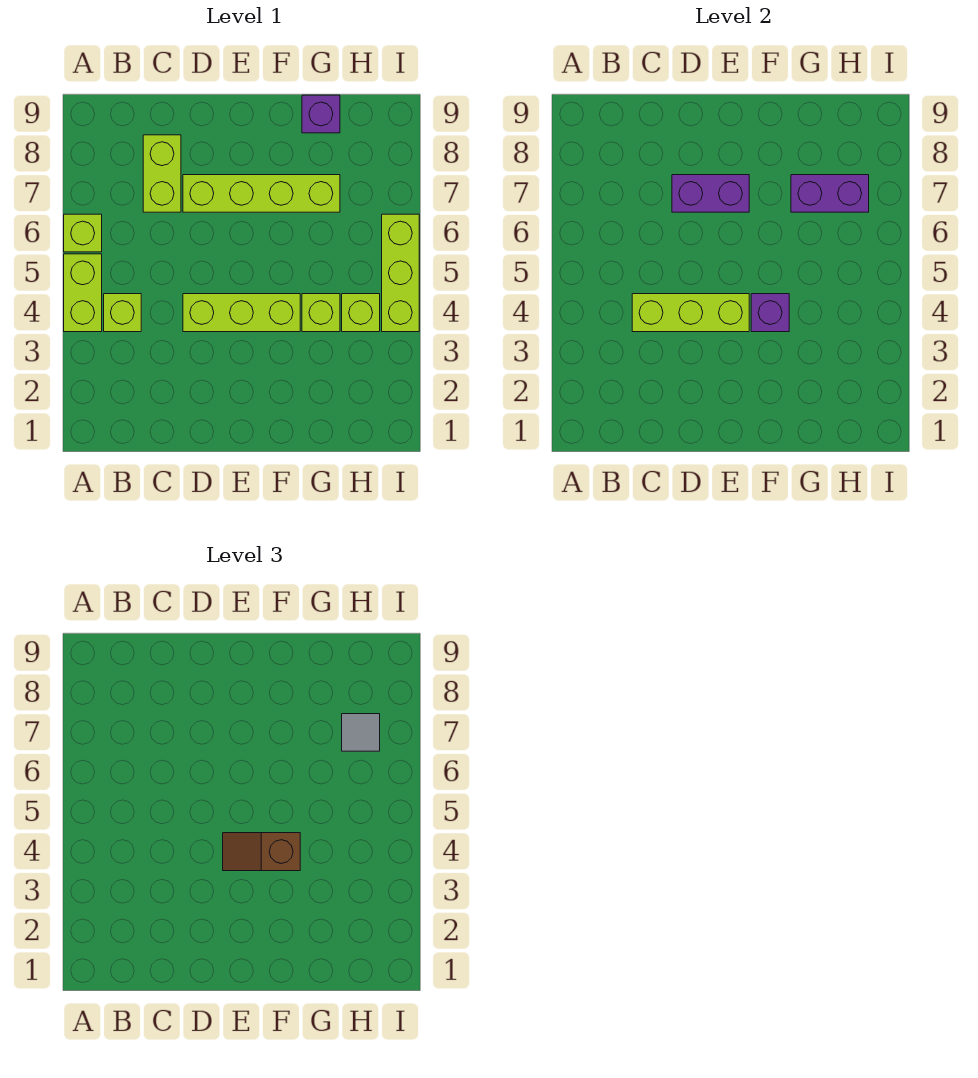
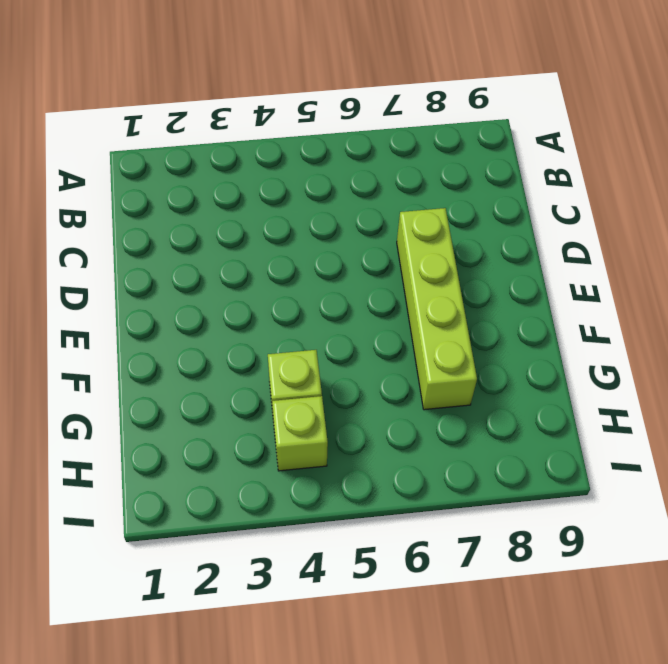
none -> lime 1x2 brick [64,254,102,332]
none -> lime 1x1 brick [64,214,102,252]
none -> lime 1x1 brick [104,294,141,332]

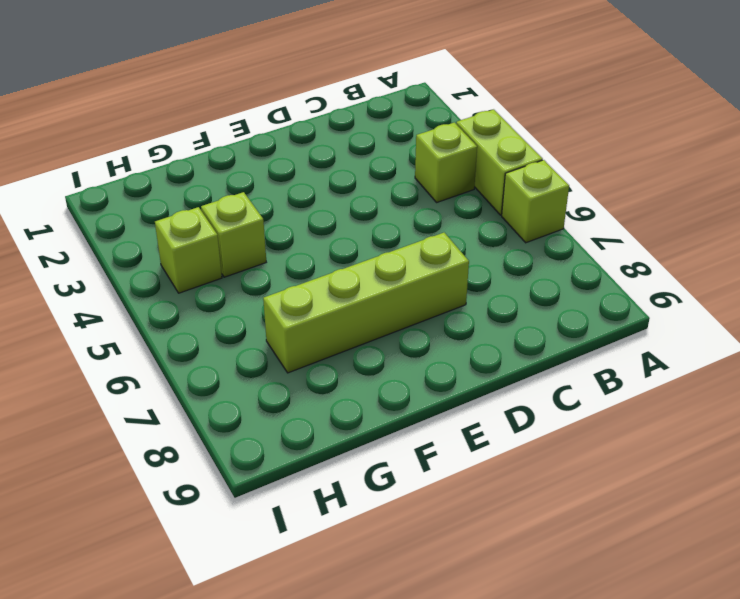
none -> lime 1x2 brick [143,135,181,212]
none -> lime 1x3 brick [183,294,300,332]
none -> purple 1x1 brick [302,95,340,133]

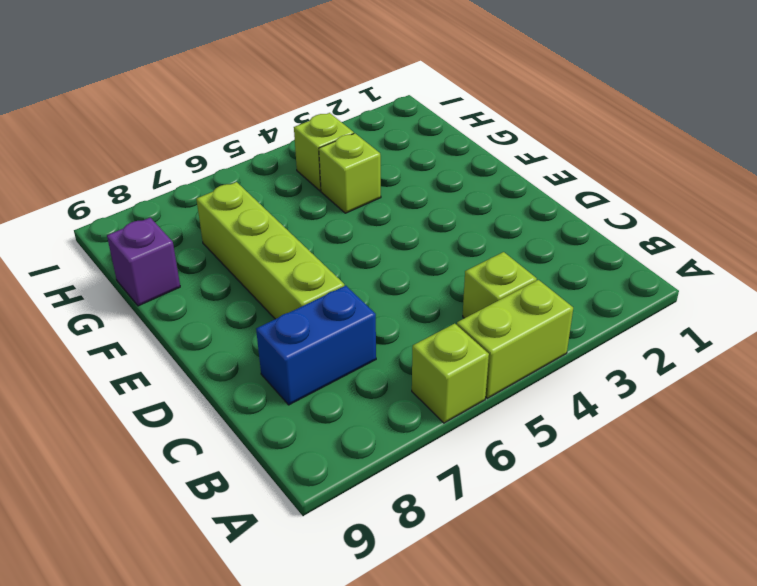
blue 1x2 brick [256,286,376,405] -> lime 1x2 brick [143,135,181,212]
none -> lime 1x3 brick [183,294,300,332]
none -> lime 1x3 brick [382,214,419,332]
none -> lime 1x3 brick [632,294,749,332]

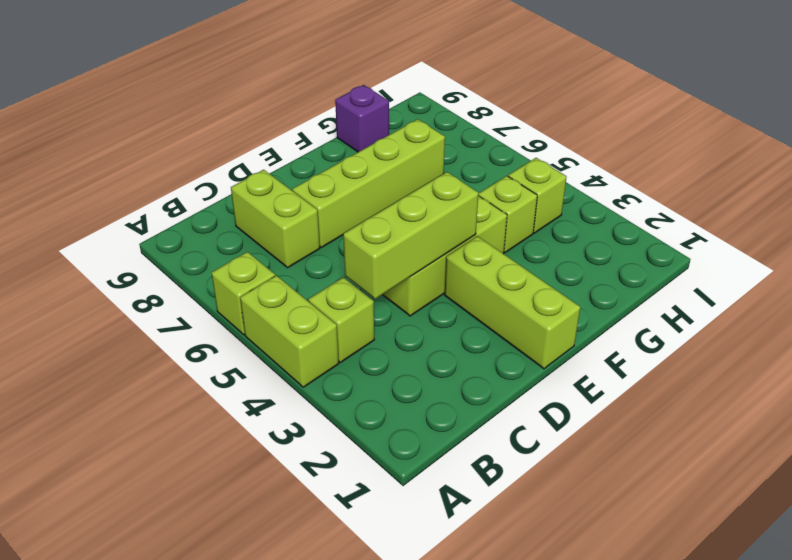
lime 1x3 brick [445,236,580,369] -> lime 1x3 brick moved to [382,214,419,332]
none -> purple 1x2 brick [672,175,749,212]
none -> purple 1x1 brick [751,294,789,332]
none -> purple 1x2 brick [791,175,869,212]

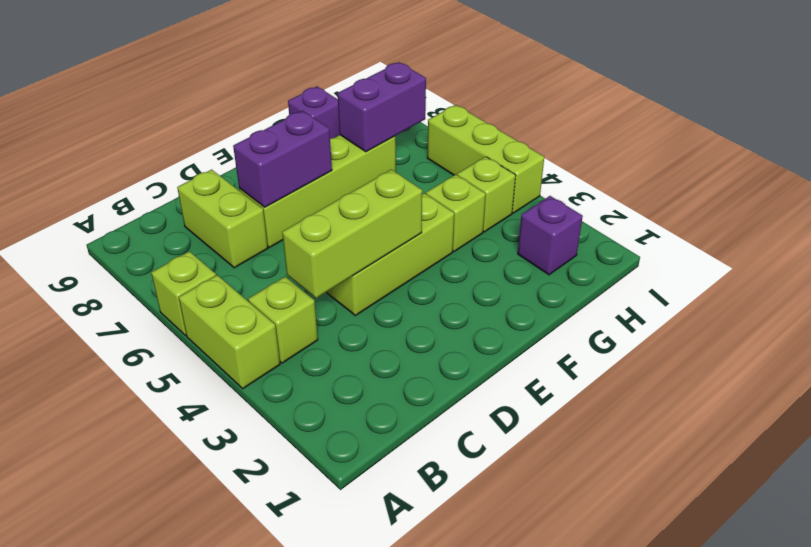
purple 1x1 brick [518,196,583,275] -> purple 1x1 brick moved to [751,294,789,332]
none -> brown 1x2 slope [223,833,300,871]
none -> grey 1x1 tile [342,714,380,751]

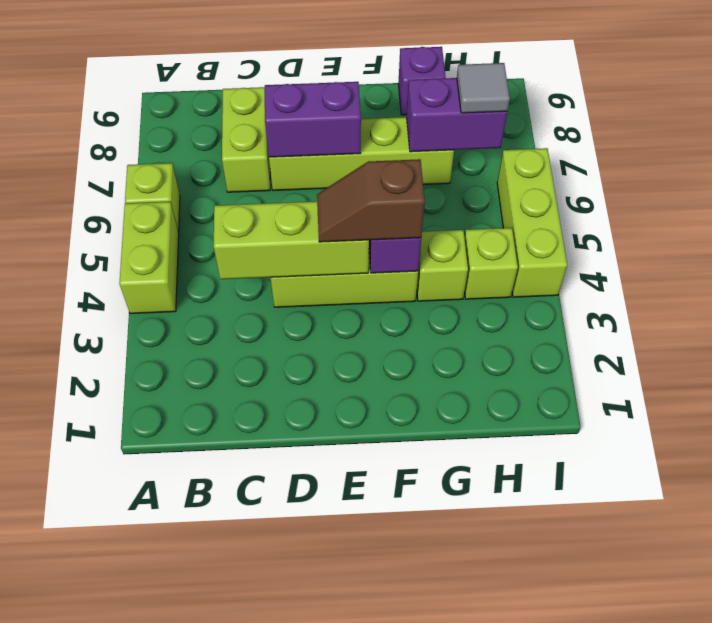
none -> lime 1x1 brick [104,294,141,332]

